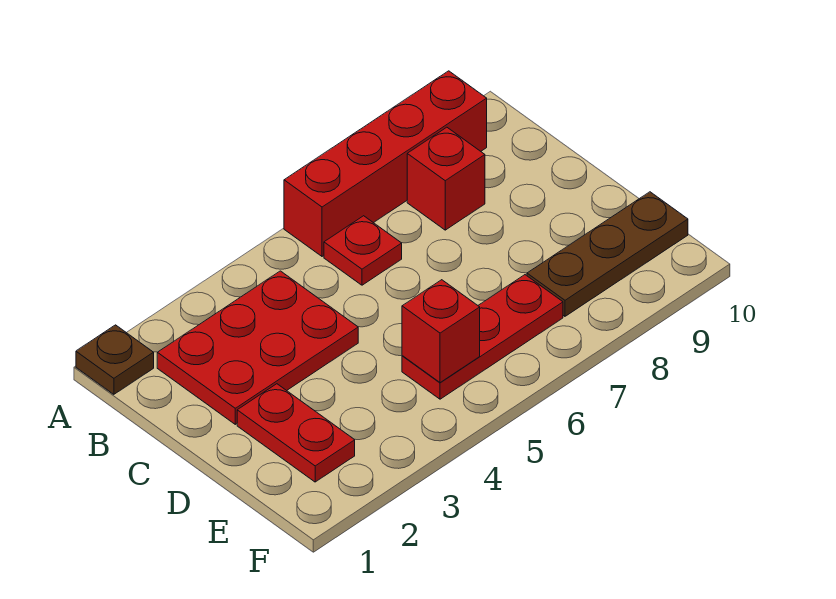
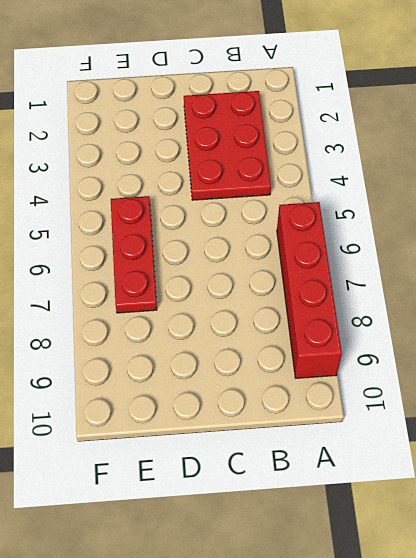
none -> brown 1x1 plate [76,325,154,394]
none -> red 1x1 plate [324,216,402,285]

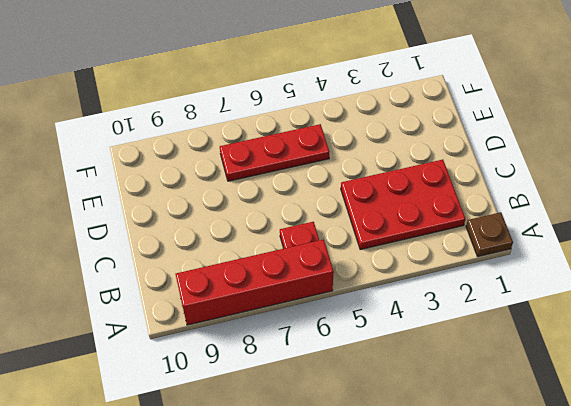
none -> red 1x1 brick [407,127,485,230]
none -> red 1x2 plate [237,384,355,482]

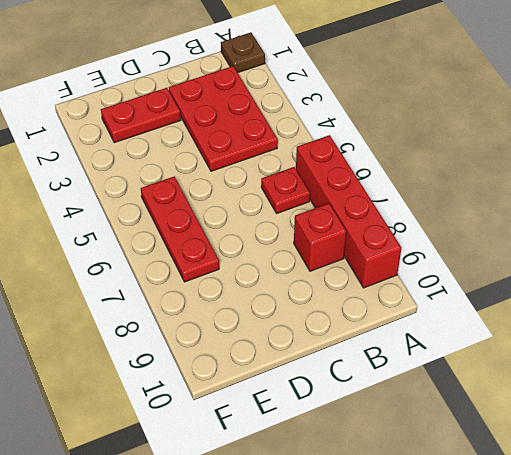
none -> brown 1x3 plate [527,192,688,316]
none -> red 1x1 brick [402,280,480,383]

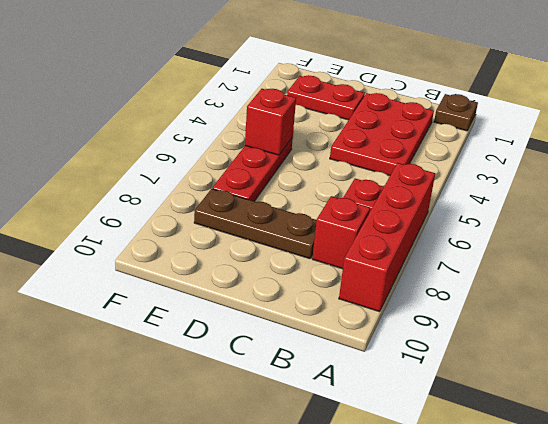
brown 1x3 plate [194,189,317,259] -> brown 1x3 plate turned to [527,192,688,316]

